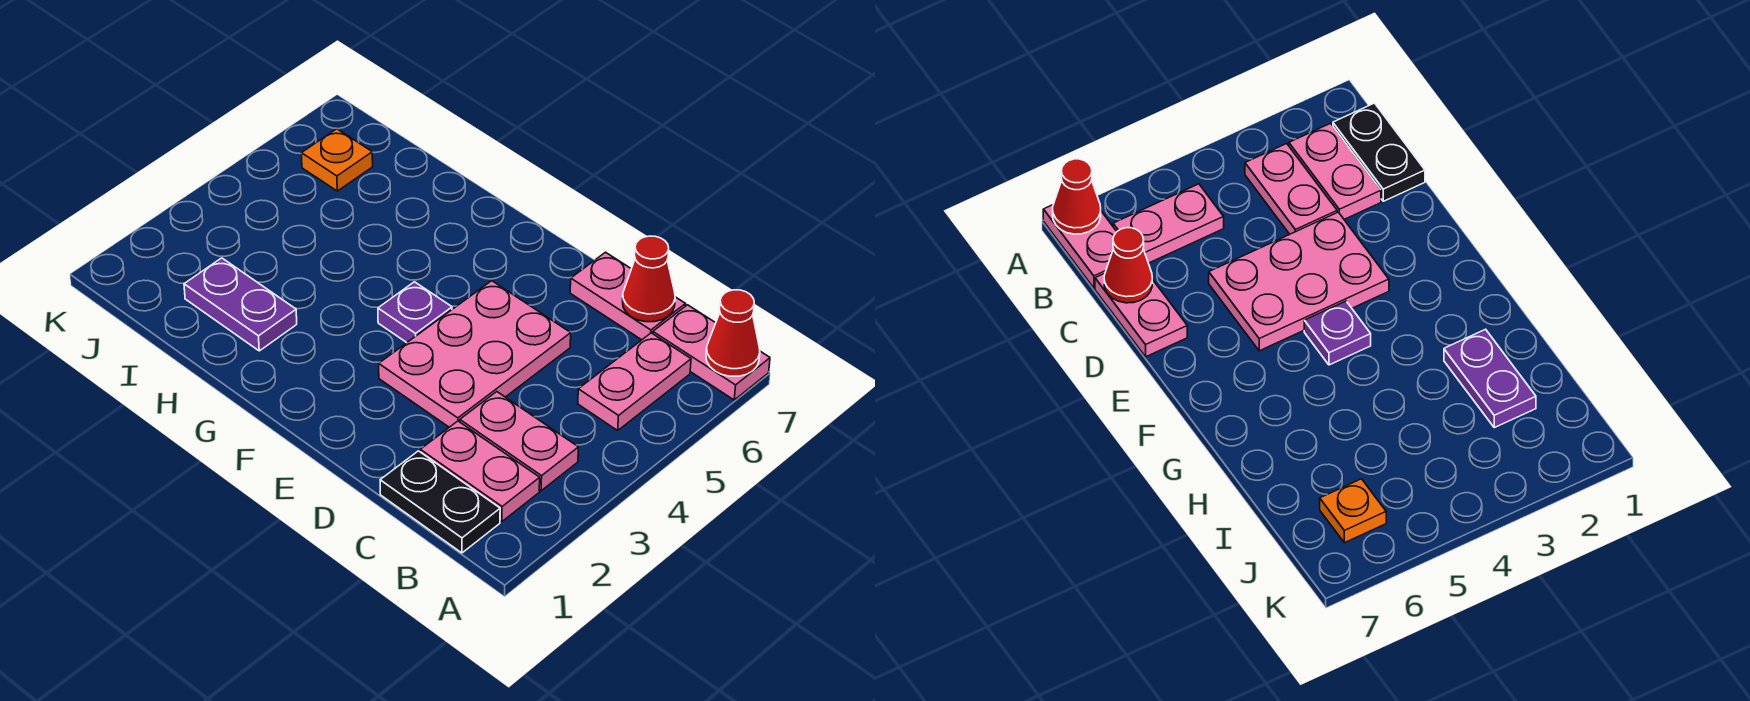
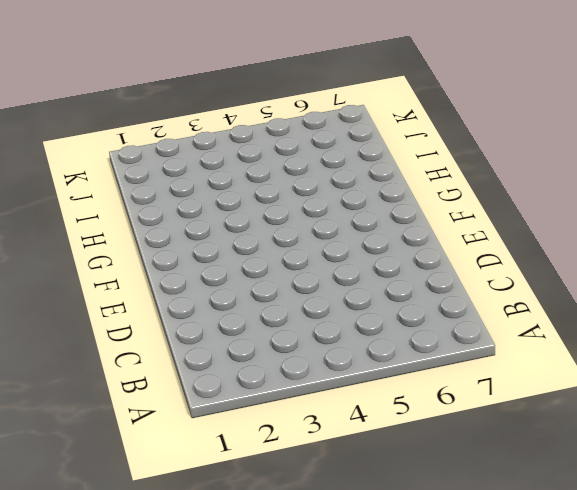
none -> pink 1x2 plate [653,305,770,400]
none -> black 1x2 plate [380,451,500,553]
none -> pink 1x2 plate [420,421,540,522]

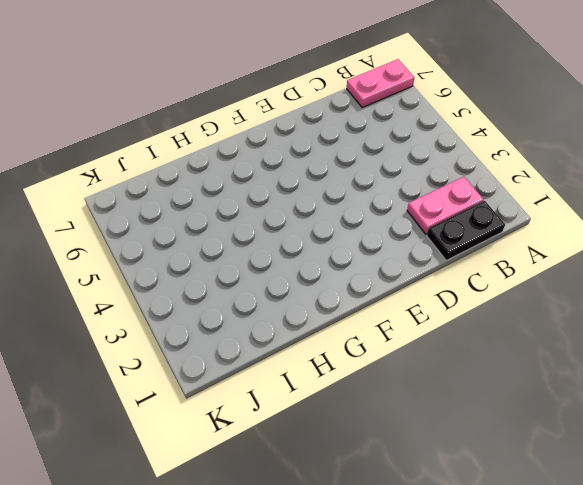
none -> pink 1x2 plate [460,392,579,491]
none -> pink 1x2 plate [578,333,691,430]
none -> pink 1x2 plate [570,252,686,340]

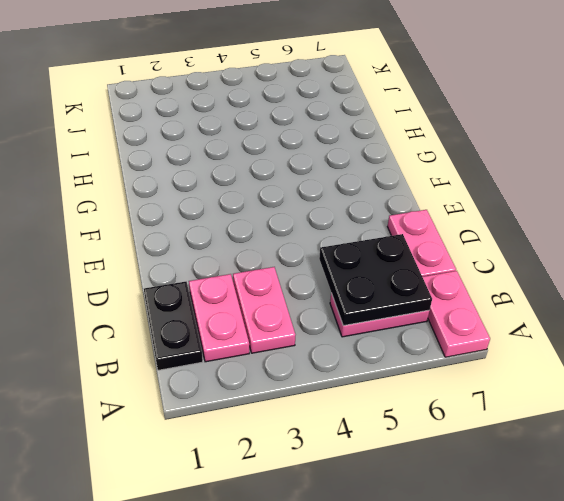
black 2x2 plate [319,234,432,326] -> none
none -> pink 2x3 plate [379,281,571,427]
none -> purple 1x1 plate [378,282,452,343]
none -> purple 1x2 plate [184,258,297,351]

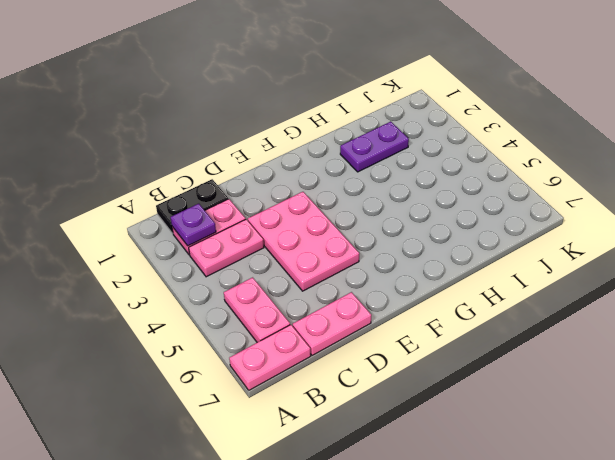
purple 1x1 plate [171,204,216,246] -> purple 1x1 plate moved to [378,282,452,343]
none -> orange 1x1 plate [301,129,373,191]
none -> red 1x1 cone [706,290,760,376]
none -> red 1x1 cone [623,236,675,322]

